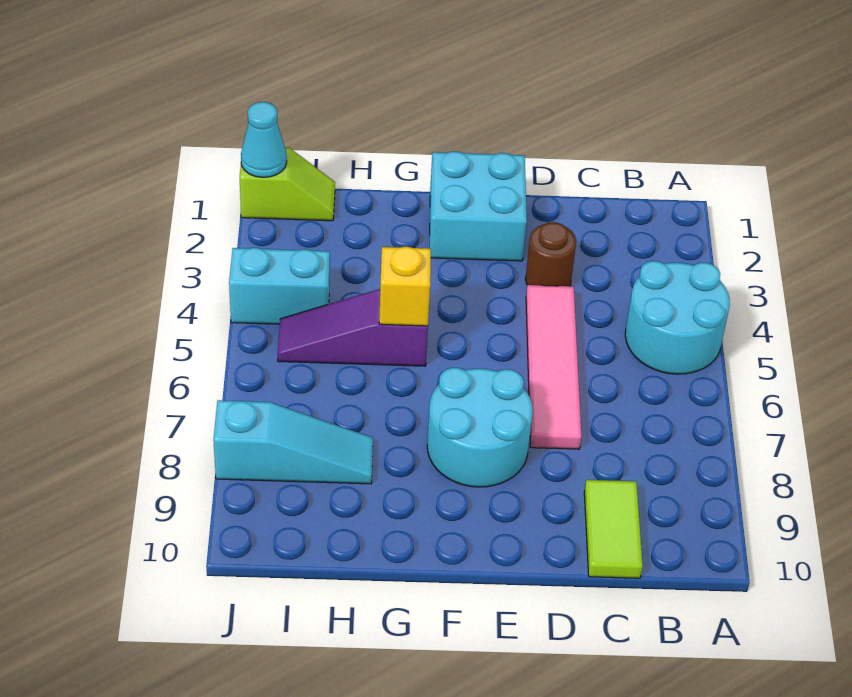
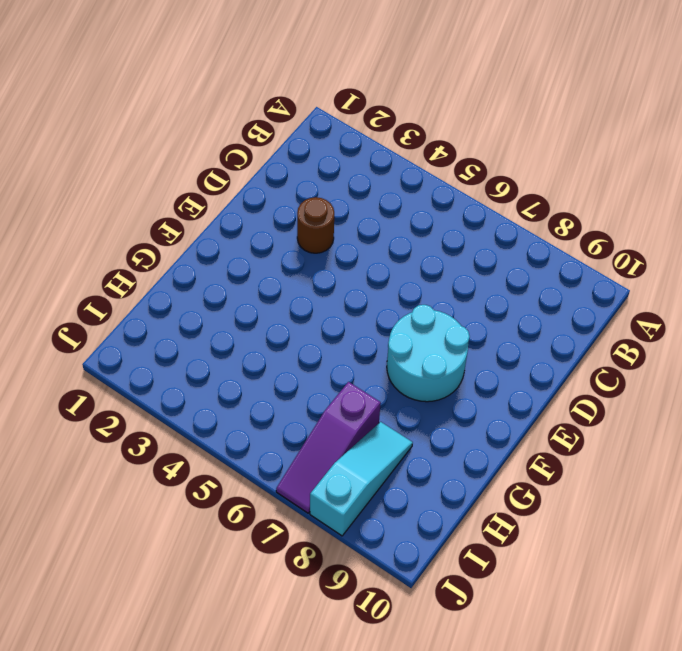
purple 1x3 slope [276,382,381,513] -> purple 1x3 slope moved to [278,289,428,366]
none -> cyan 2x2 round brick [625,261,730,374]
none -> lime 1x2 tile [584,480,643,578]
none -> pink 1x4 tile [526,285,581,449]

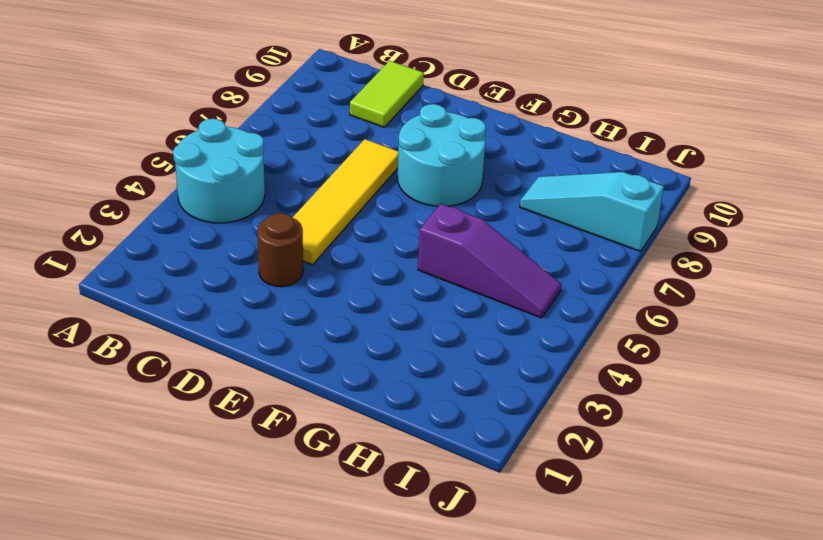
yellow 1x4 tile [292,139,398,265] -> pink 1x4 tile [526,285,581,449]
none -> cyan 2x2 brick [430,151,527,261]
none -> lime 1x2 slope [240,147,335,221]
none -> cyan 1x2 brick [229,248,330,324]

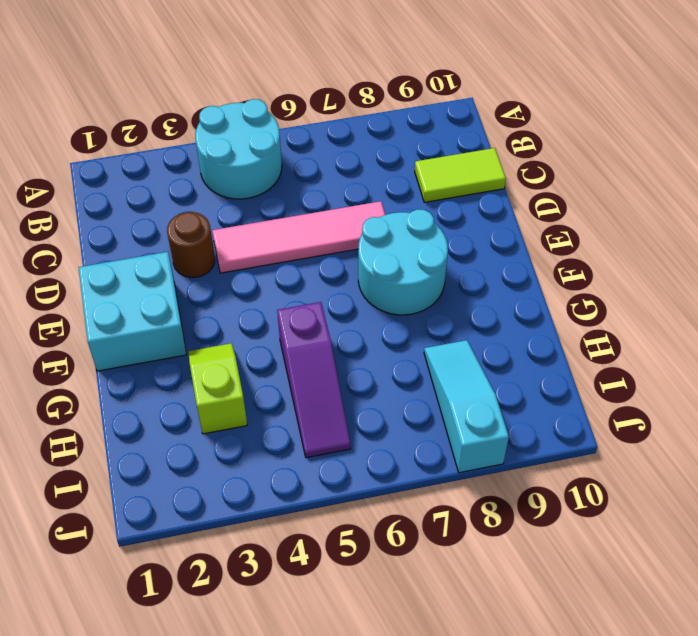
lime 1x2 slope [188,343,247,434] -> lime 1x2 slope moved to [240,147,335,221]
none -> cyan 1x2 brick [229,248,330,324]
none -> yellow 1x1 brick [379,247,431,326]
none -> cyan 1x1 cone [241,102,287,177]

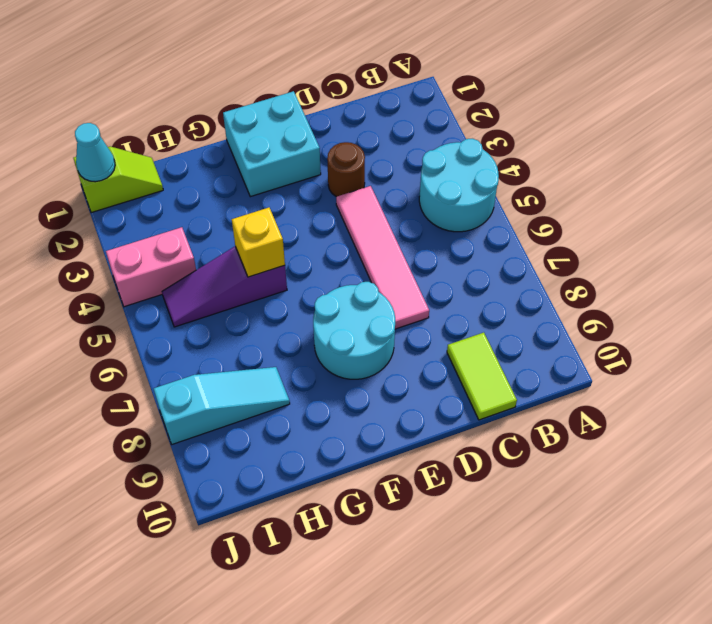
pink 1x2 brick [106,227,196,307] -> cyan 1x2 brick [229,248,330,324]

